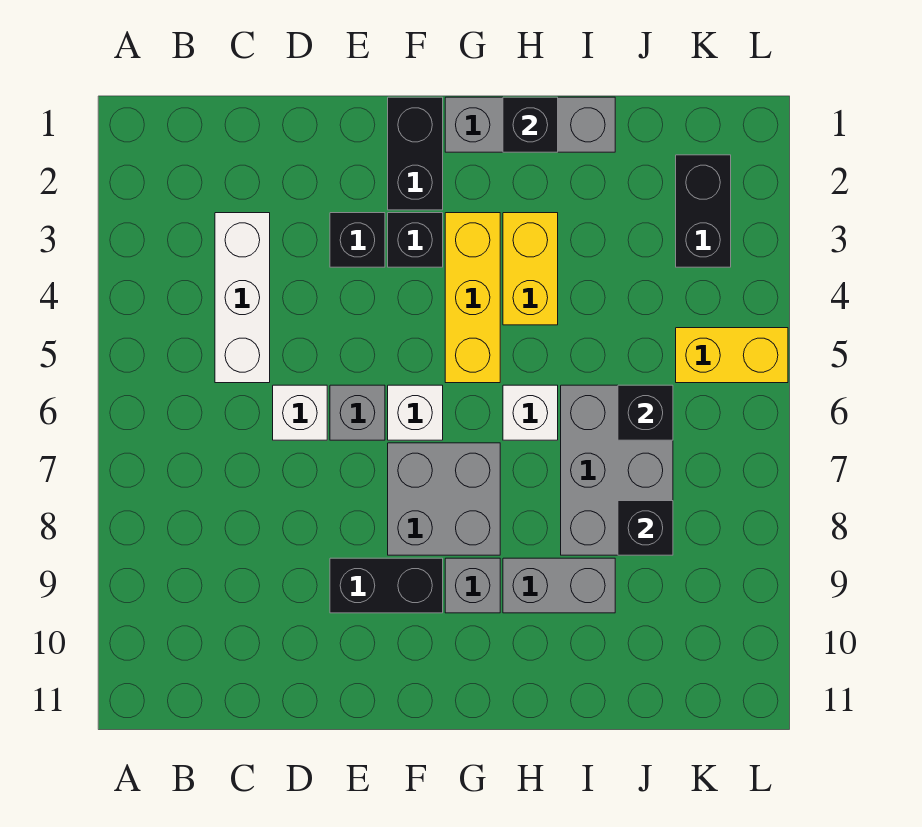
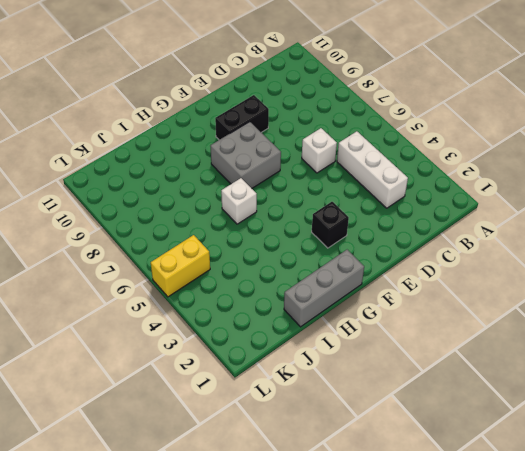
none -> black 1x1 brick [330,213,385,267]
none -> grey 1x1 brick [330,385,385,440]
none -> black 1x2 brick [388,97,443,210]

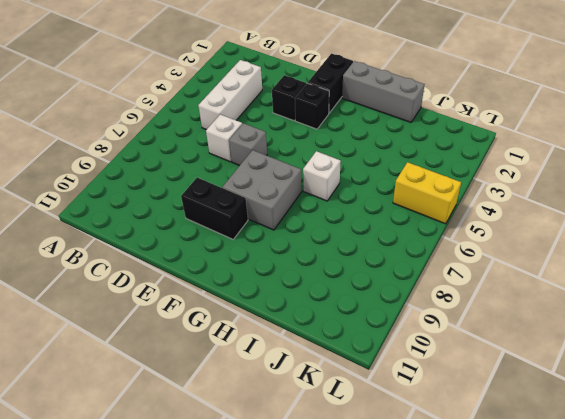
none -> white 1x1 brick [388,385,443,440]
none -> yellow 1x3 brick [445,213,500,383]
none -> grey 1x1 brick [445,558,500,613]

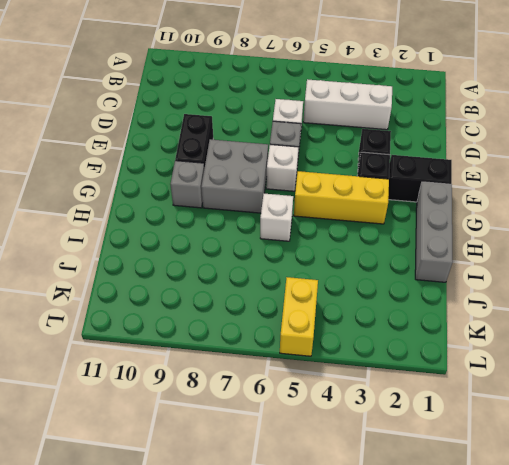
none -> yellow 1x2 brick [503,213,558,325]
none -> grey 1x2 brick [503,558,615,613]
none -> grey 2x3 brick [561,385,673,555]

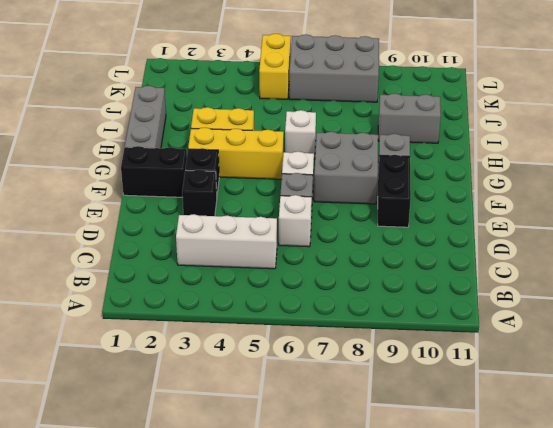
grey 1x2 brick [378,94,441,143] -> grey 1x2 brick turned to [503,558,615,613]
grey 2x3 brick [289,34,379,102] -> grey 2x3 brick moved to [561,385,673,555]
none -> black 1x2 brick [676,155,731,267]
none -> black 1x1 brick [503,97,558,152]
none -> black 1x1 brick [618,385,673,440]

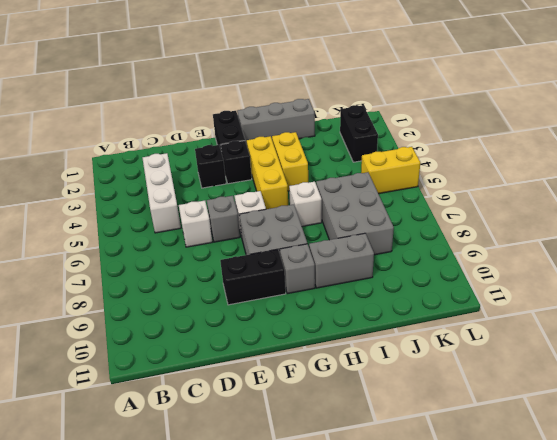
none -> black 1x1 brick [503,97,558,152]
none -> black 1x1 brick [618,385,673,440]
none -> black 1x1 brick [618,501,673,555]

